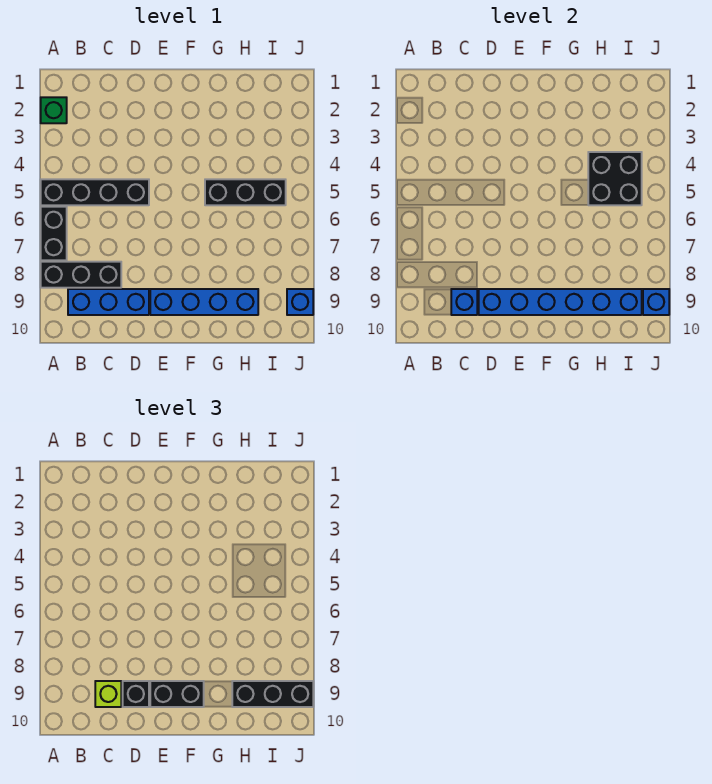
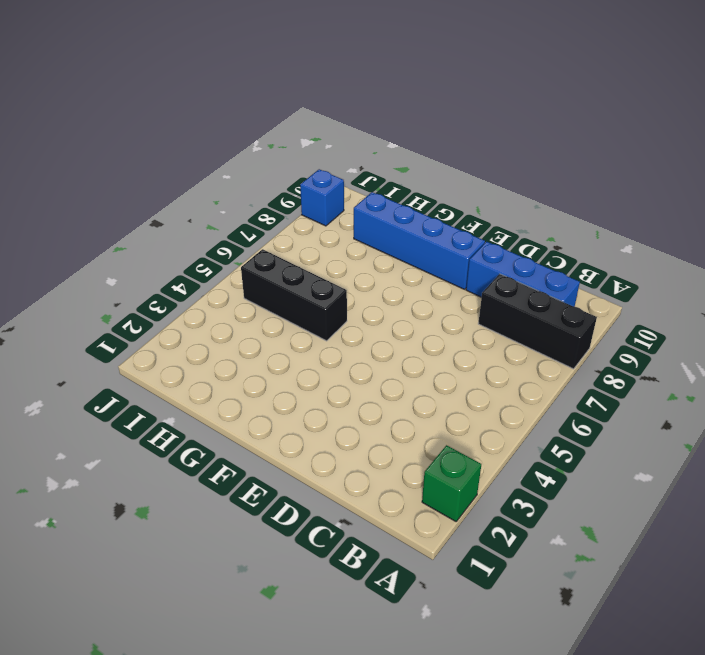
none -> black 1x4 brick [41,179,149,205]
none -> black 1x2 brick [41,207,67,260]
none -> blue 1x1 brick [451,289,477,315]

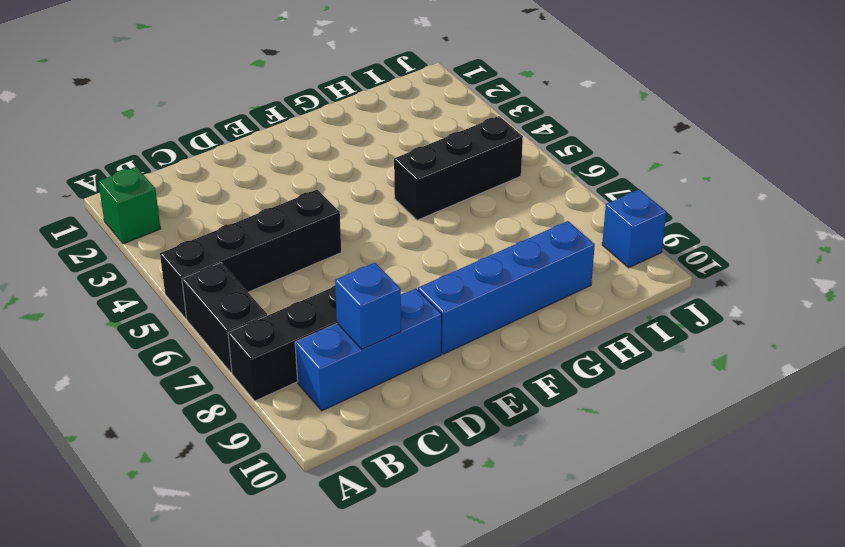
none -> blue 1x6 brick [479,289,642,315]
none -> black 2x2 brick [588,152,642,205]
none -> blue 1x1 brick [643,289,669,315]

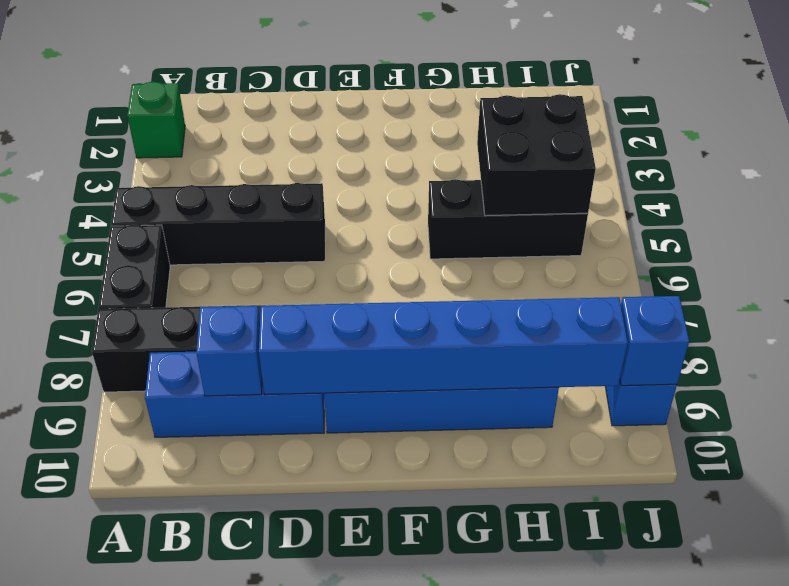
none -> lime 1x1 brick [95,681,121,707]
none -> black 1x1 brick [123,681,149,707]
none -> black 1x2 brick [150,681,204,707]

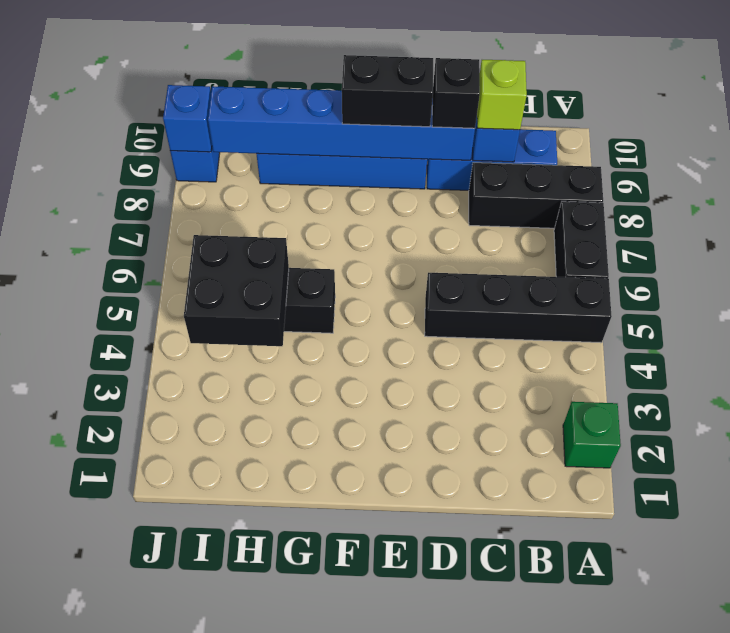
none -> black 1x3 brick [232,681,313,707]

